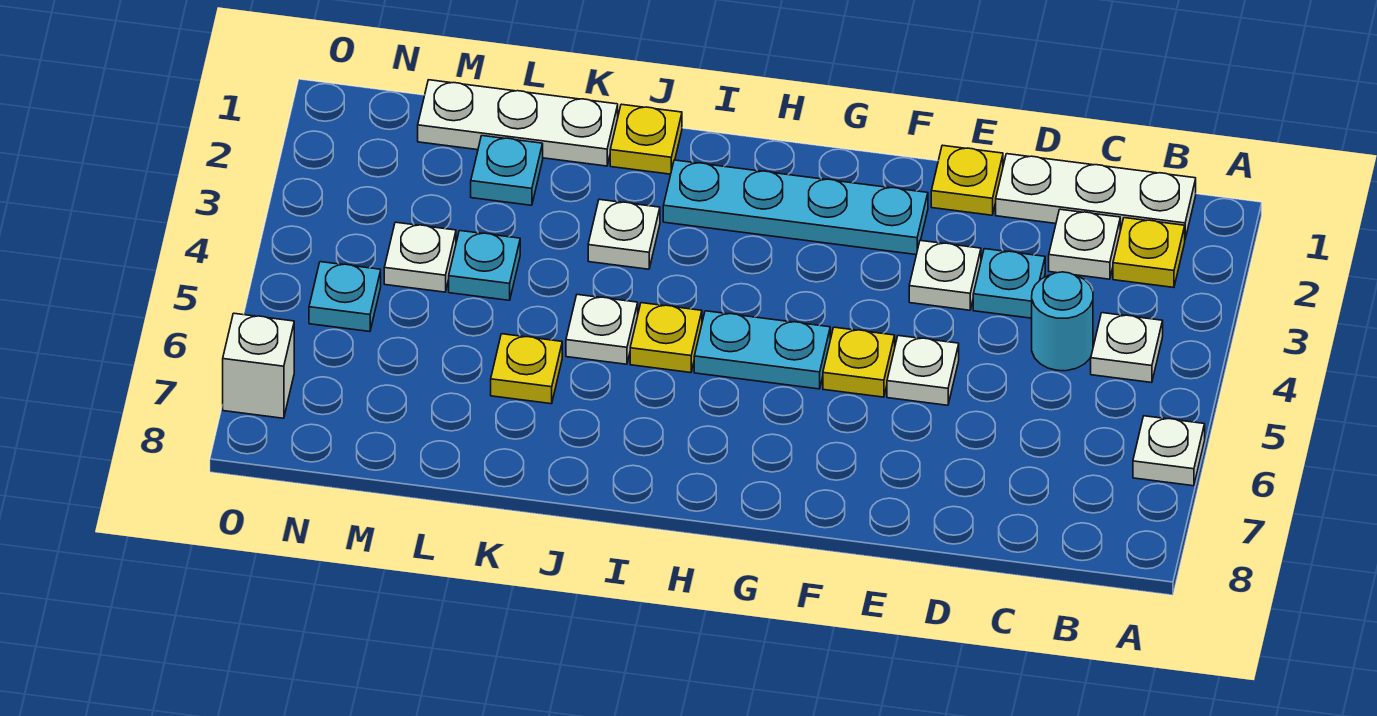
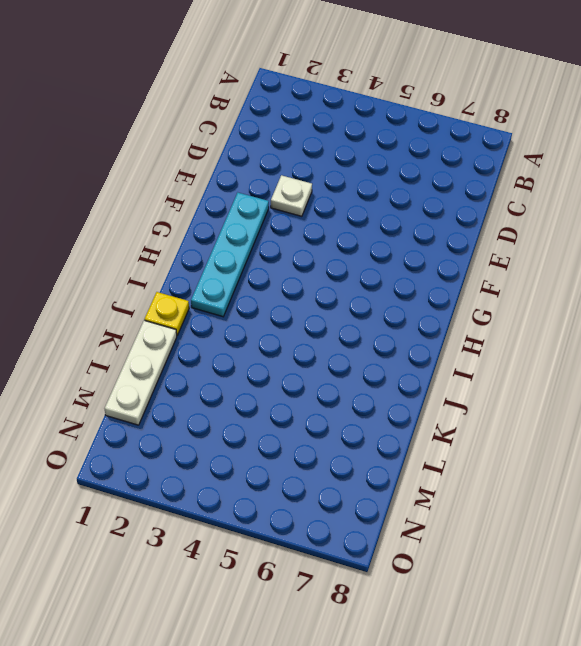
none -> white 1x1 plate [1133,416,1205,486]
none -> white 1x3 plate [996,154,1196,239]
none -> yellow 1x1 plate [1113,218,1185,287]

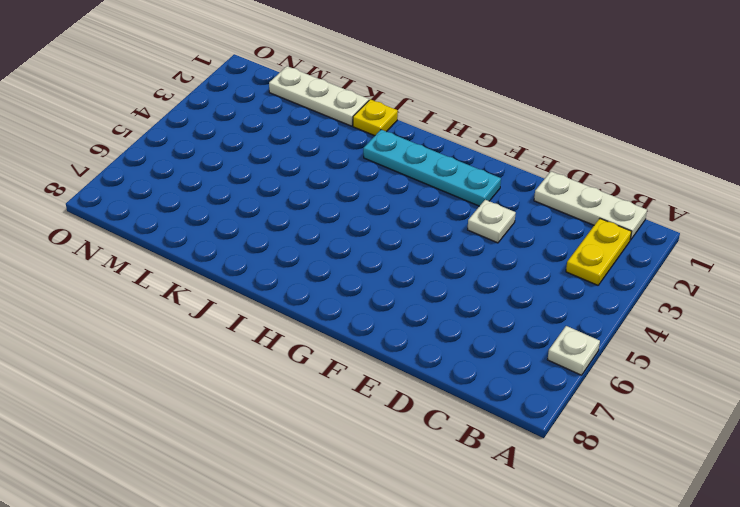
yellow 1x2 plate [566,219,632,285] -> yellow 1x1 plate [1113,218,1185,287]
none -> white 1x1 plate [1091,313,1163,383]
none -> white 1x1 plate [1049,209,1120,279]
none -> cyan 1x1 round brick [1032,272,1093,371]

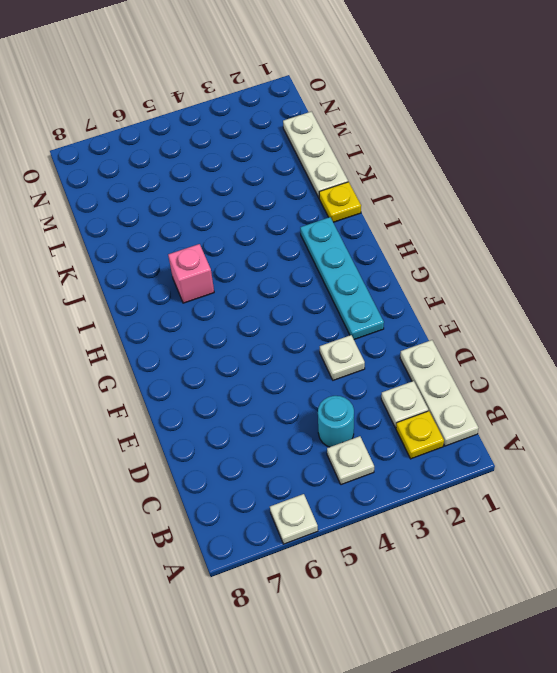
pink 1x1 brick [168,244,214,303] -> none
none -> cyan 1x1 plate [973,249,1045,318]
none -> yellow 1x1 plate [931,145,1003,215]
none -> white 1x1 plate [887,336,959,405]

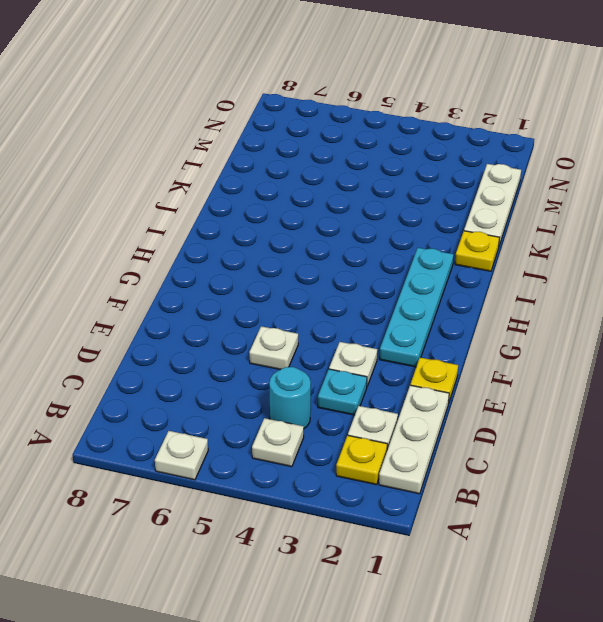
none -> yellow 1x1 plate [823,327,895,397]
none -> cyan 1x2 plate [694,311,830,389]
none -> yellow 1x1 plate [630,303,702,373]

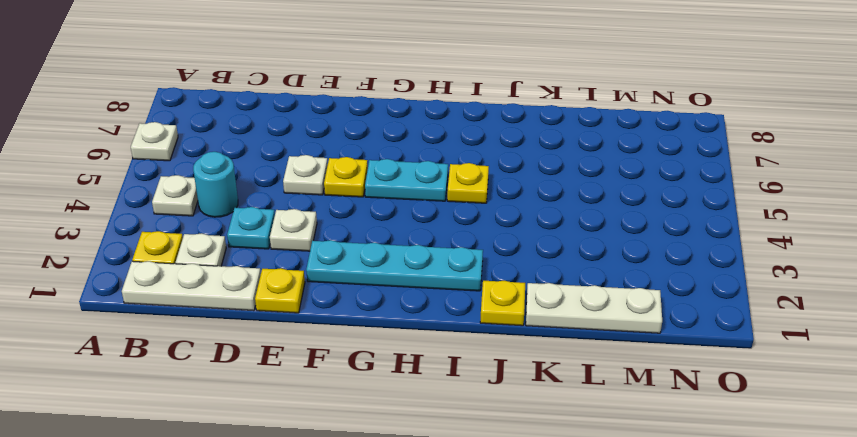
none -> white 1x1 plate [588,199,660,269]
none -> white 1x1 plate [566,295,638,364]
none -> yellow 1x1 plate [491,334,562,404]

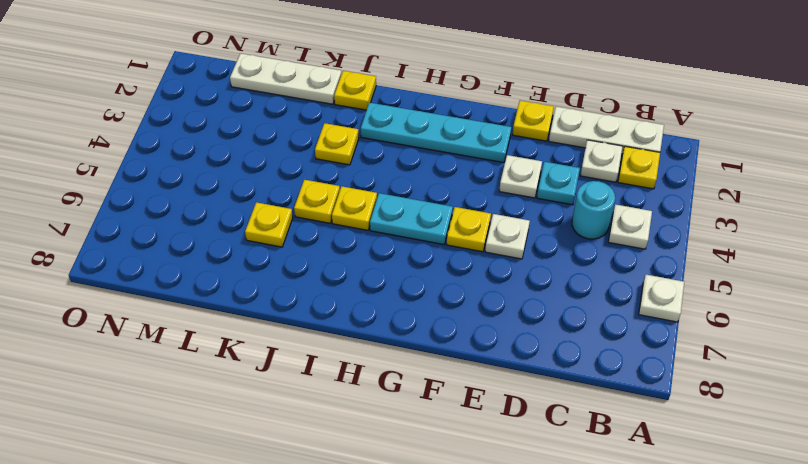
yellow 1x1 plate [315,123,359,165] -> white 1x1 plate [588,199,660,269]
yellow 1x1 plate [294,180,340,223] -> white 1x1 plate [566,295,638,364]
none -> cyan 1x1 plate [471,136,543,205]
none -> cyan 1x1 plate [449,231,520,300]
none -> white 1x1 plate [384,222,456,292]

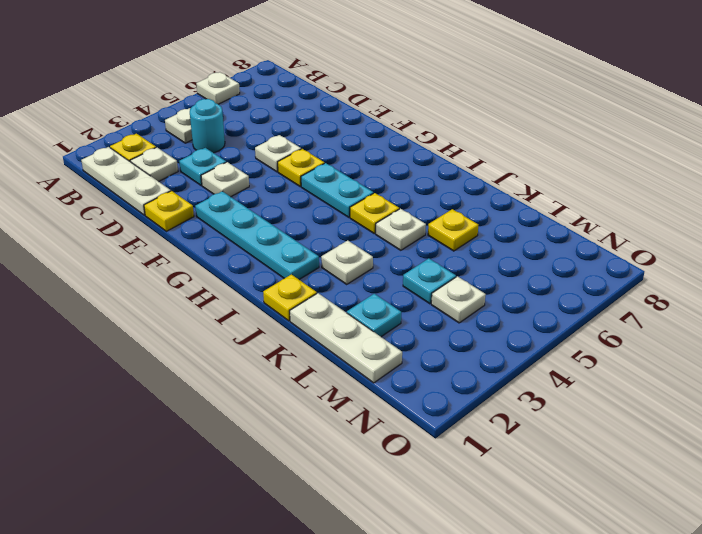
none -> cyan 1x1 plate [309,262,381,332]
none -> white 1x1 brick [223,313,294,418]

